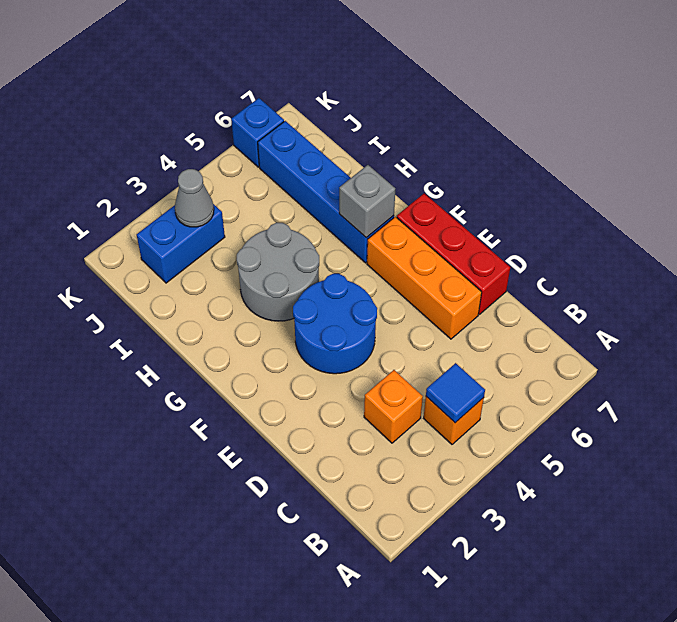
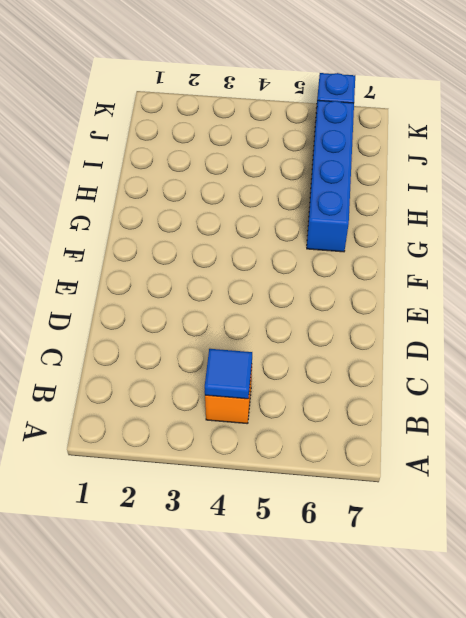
none -> orange 1x1 brick [364,370,423,443]
none -> orange 1x3 brick [367,217,482,339]
none -> red 1x3 brick [397,193,510,314]

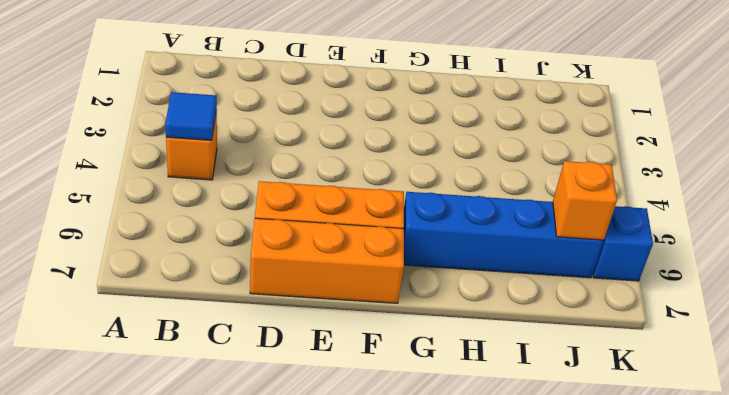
orange 1x3 brick [250,218,404,303] -> red 1x3 brick [397,193,510,314]
orange 1x1 brick [553,161,617,240] -> orange 1x1 brick moved to [364,370,423,443]
none -> blue 2x2 round brick [293,274,377,374]
none -> grey 2x2 round brick [236,223,319,321]
none -> blue 1x2 brick [137,204,225,283]

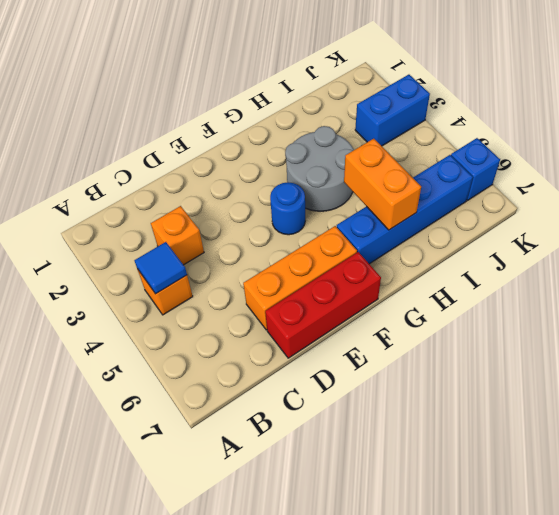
blue 1x1 round brick [270,182,305,235] -> blue 2x2 round brick [293,274,377,374]
orange 1x2 brick [344,139,421,230] -> none
blue 1x2 brick [355,75,430,146] -> blue 1x2 brick turned to [137,204,225,283]
none -> grey 1x1 brick [339,165,395,238]
none -> grey 1x1 cone [175,169,214,227]

